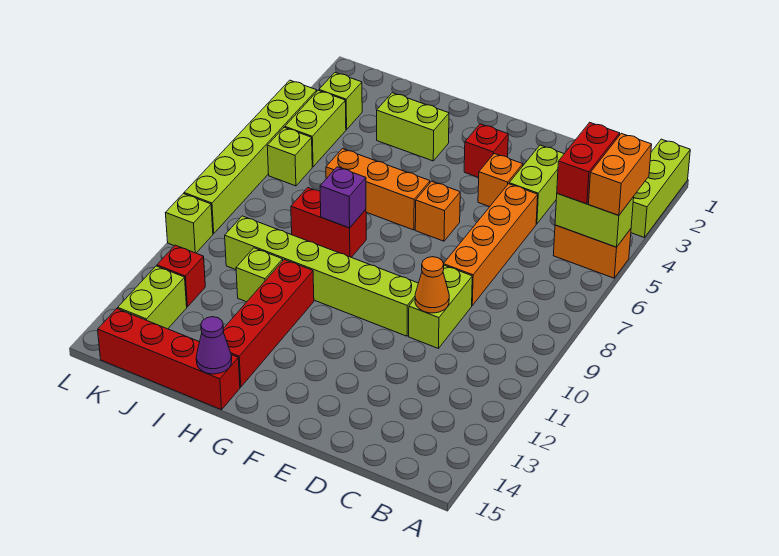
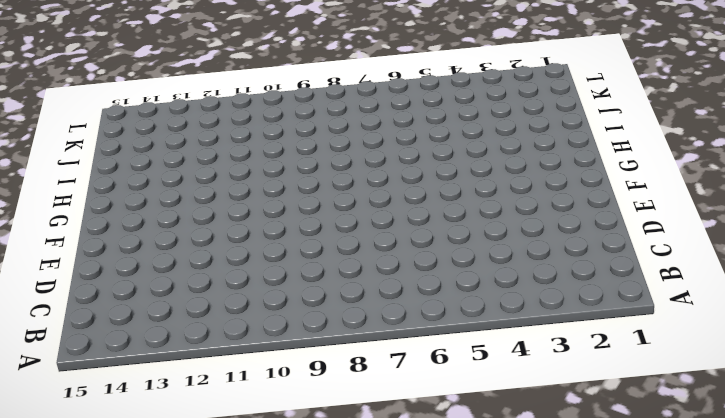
none -> lime 1x3 brick [631,139,690,238]
none -> orange 1x2 brick [553,225,631,278]
none -> lime 1x2 brick [509,145,564,224]

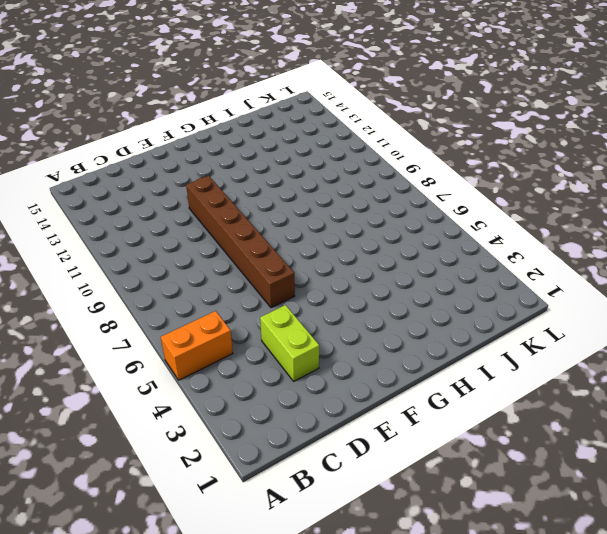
brown 1x6 brick [186,176,295,308] -> lime 1x6 brick [225,216,418,336]
none -> lime 1x3 brick [631,139,690,238]
none -> orange 1x4 brick [444,184,538,305]
none -> lime 1x2 brick [409,265,472,349]

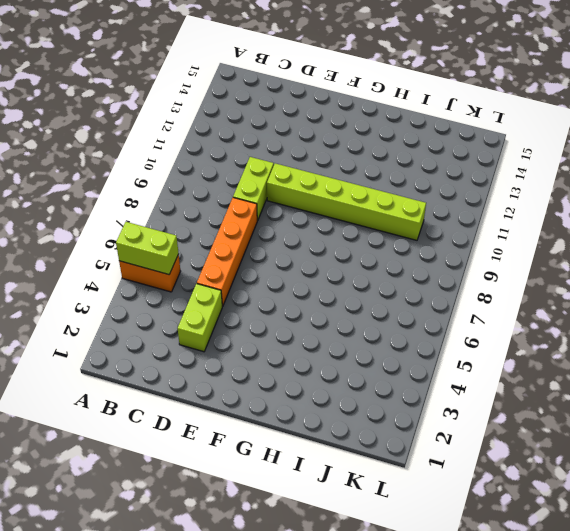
none -> lime 1x3 brick [631,139,690,238]
none -> orange 1x1 brick [478,154,523,207]
none -> red 1x1 brick [464,124,508,178]

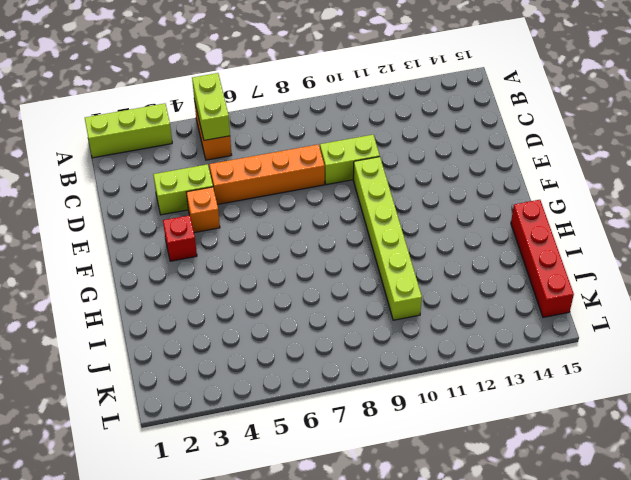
none -> orange 1x1 brick [415,181,460,241]
none -> orange 1x3 brick [326,149,430,230]
none -> lime 1x2 brick [377,93,449,161]

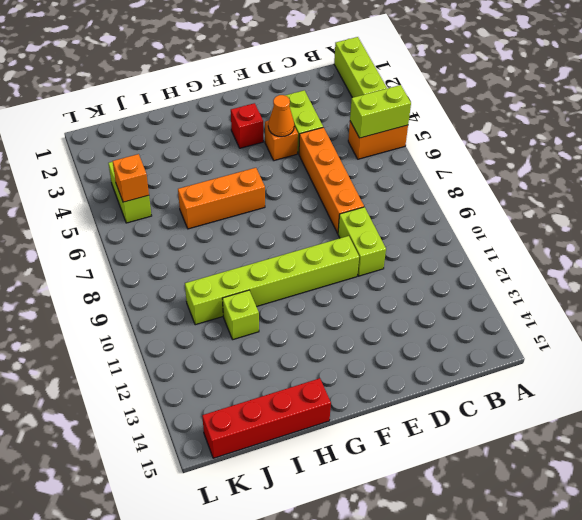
orange 1x1 cone [268,95,294,137] -> orange 1x1 cone moved to [415,257,449,313]
orange 1x1 brick [113,154,149,202] -> orange 1x1 brick moved to [415,181,460,241]
none -> lime 1x2 brick [377,93,449,161]
none -> red 1x2 brick [291,188,366,257]
none -> red 1x4 brick [223,260,314,387]

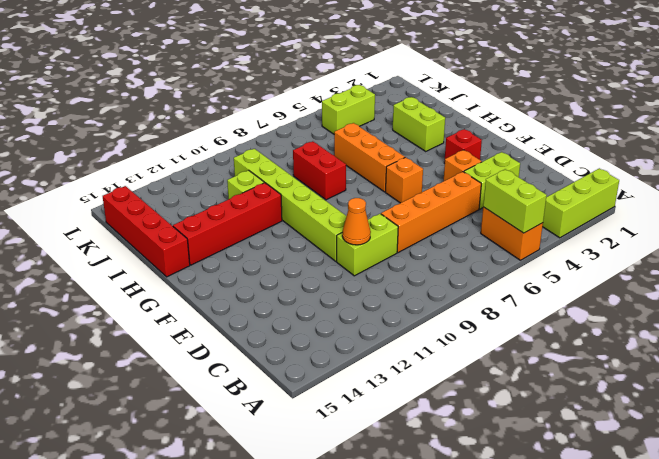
none -> lime 1x1 brick [319,73,362,130]
none -> lime 1x1 brick [267,127,312,186]
none -> red 1x1 brick [157,245,205,307]

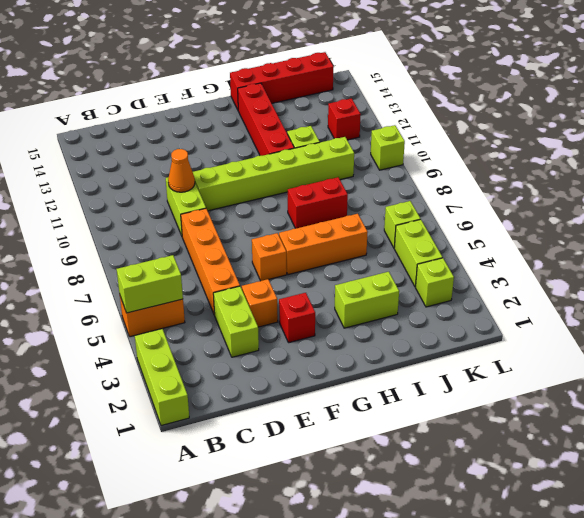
none -> lime 1x2 brick [118,266,187,329]
none -> lime 1x6 brick [184,80,317,234]
none -> purple 1x1 brick [320,167,366,228]

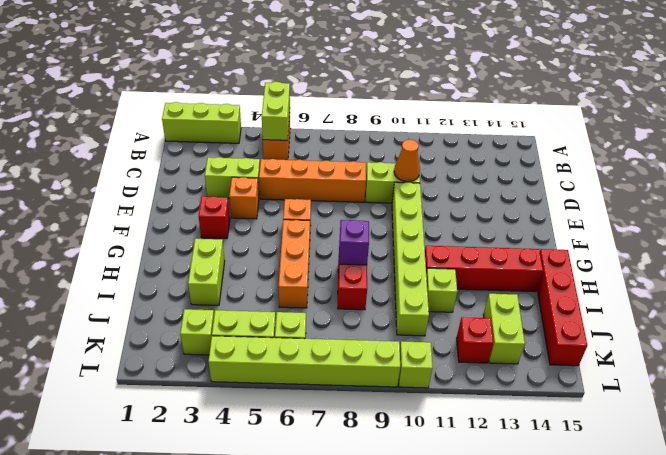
lime 1x2 brick [483,294,525,364] -> lime 1x2 brick turned to [118,266,187,329]
none -> purple 1x1 cone [196,317,232,374]
none -> orange 1x2 brick [589,133,652,215]
none -> red 1x2 brick [557,122,620,204]

